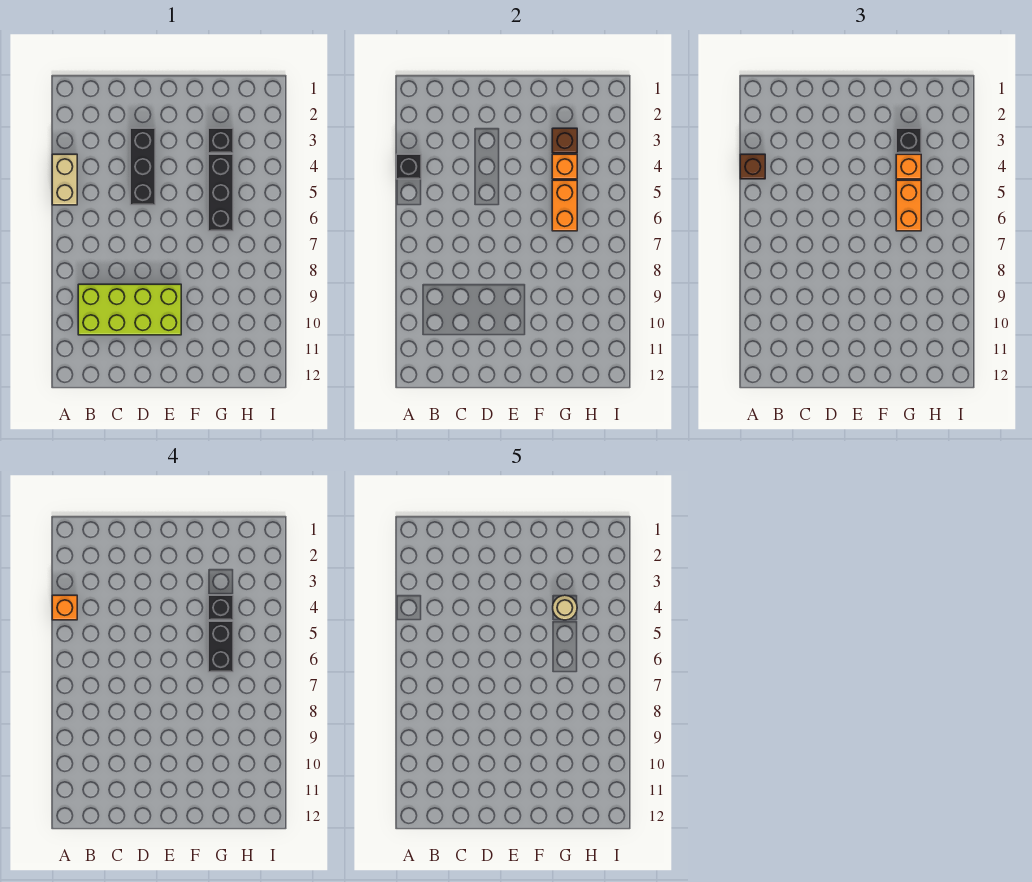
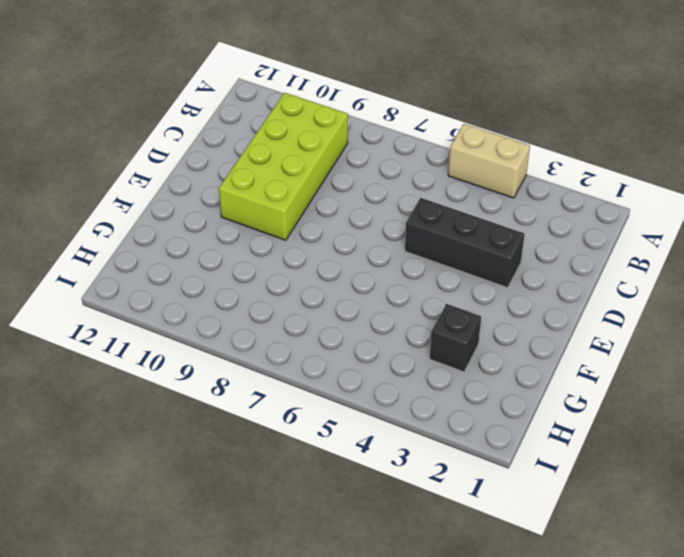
none -> black 1x3 brick [208,154,233,231]
none -> black 1x1 brick [396,154,421,179]
none -> brown 1x1 brick [552,128,577,153]

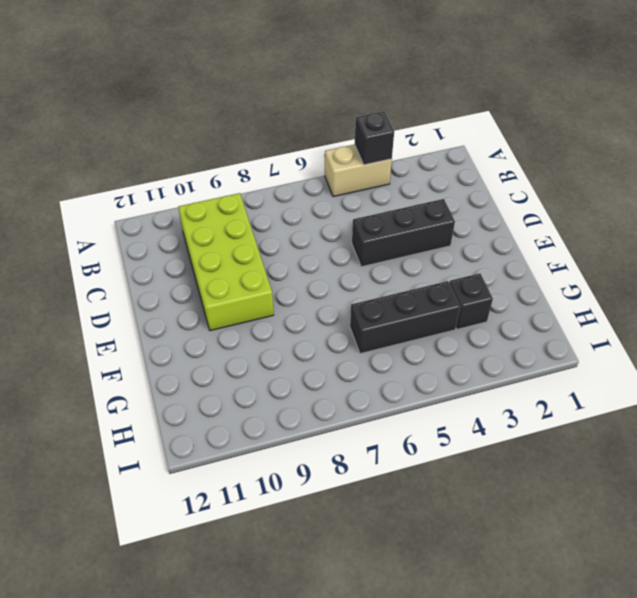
none -> brown 1x1 brick [552,128,577,153]
none -> orange 1x1 brick [552,154,577,179]
none -> orange 1x2 brick [552,180,577,231]

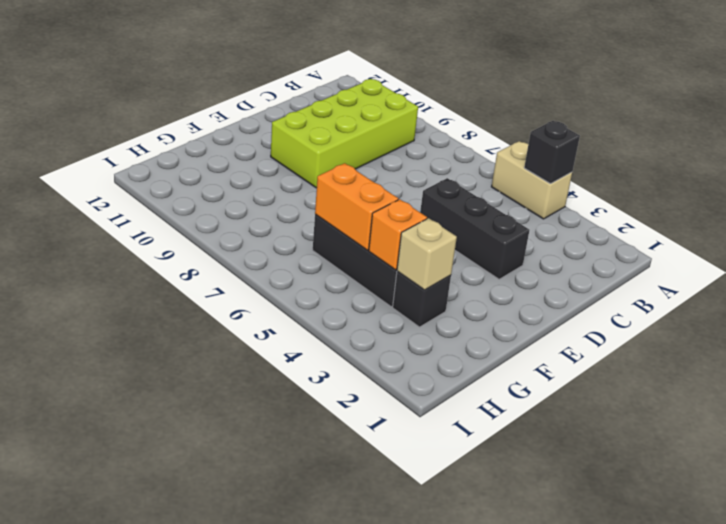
tan 1x1 brick [397,218,457,290] -> brown 1x1 brick [552,128,577,153]
none -> brown 1x1 brick [740,154,765,179]
none -> black 1x1 brick [896,128,921,153]
none -> orange 1x1 brick [896,154,921,179]

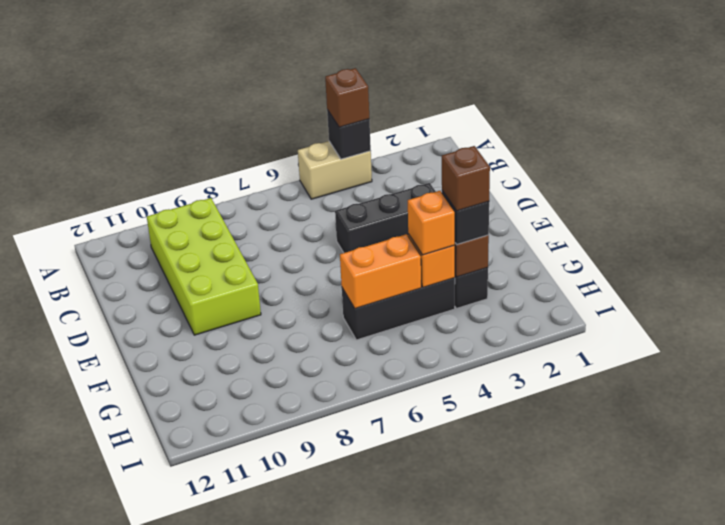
brown 1x1 brick [442,146,490,211] -> none
none -> orange 1x2 brick [896,180,921,231]
none -> orange 1x1 brick [52,595,77,620]
none -> black 1x1 brick [208,595,233,620]

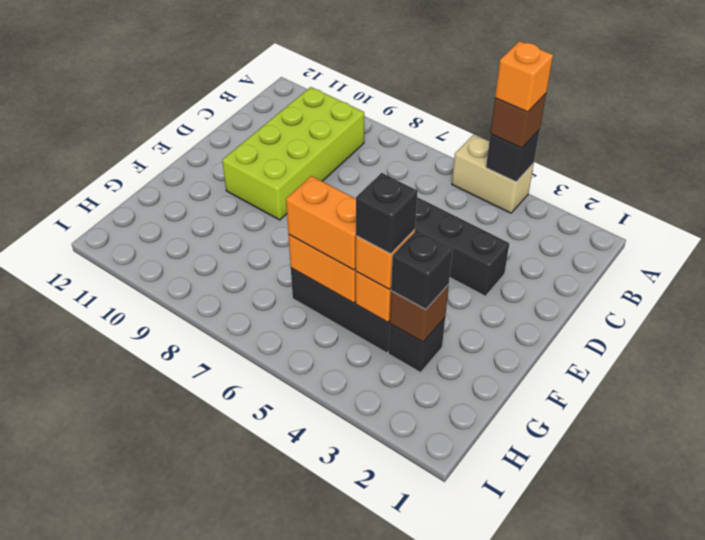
none -> black 1x2 brick [208,621,233,672]
none -> tan 1x1 round brick [553,595,577,620]

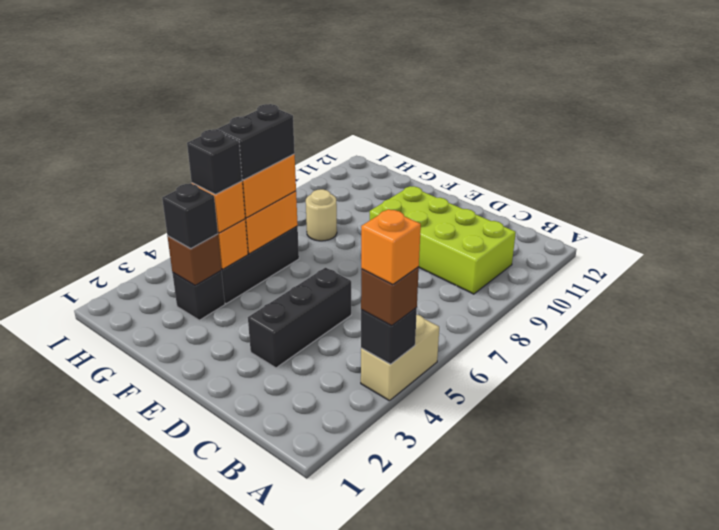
tan 1x1 round brick [306,189,337,241] -> tan 1x1 round brick moved to [553,595,577,620]

